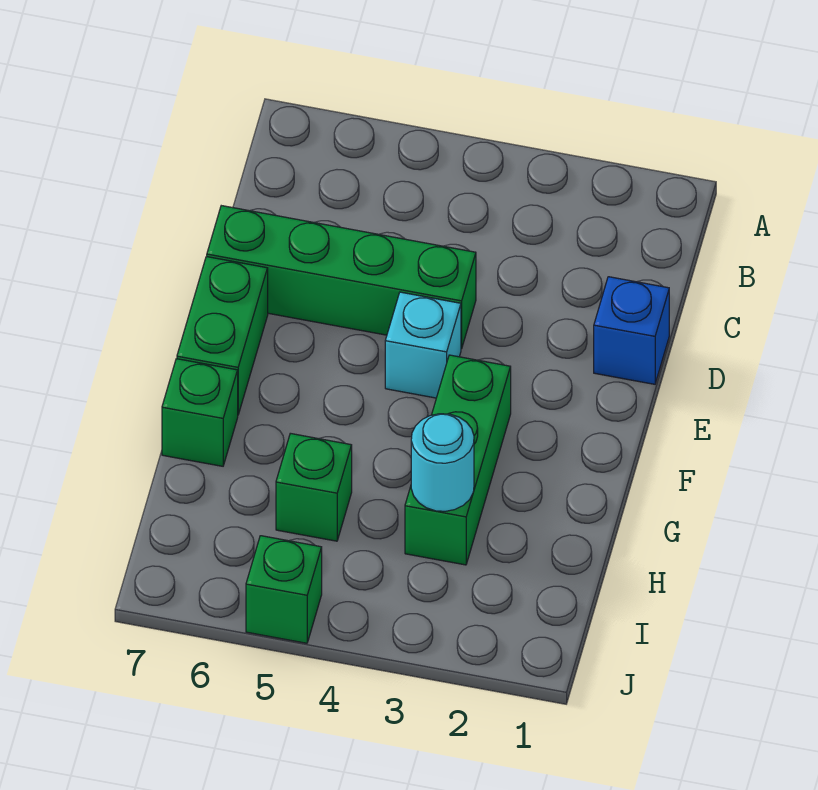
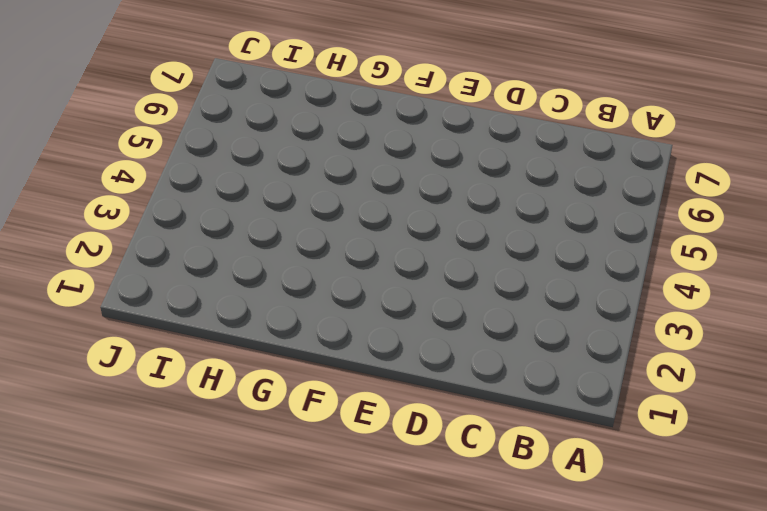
none -> blue 1x1 brick [594,277,669,384]
none -> green 1x4 brick [207,206,476,349]

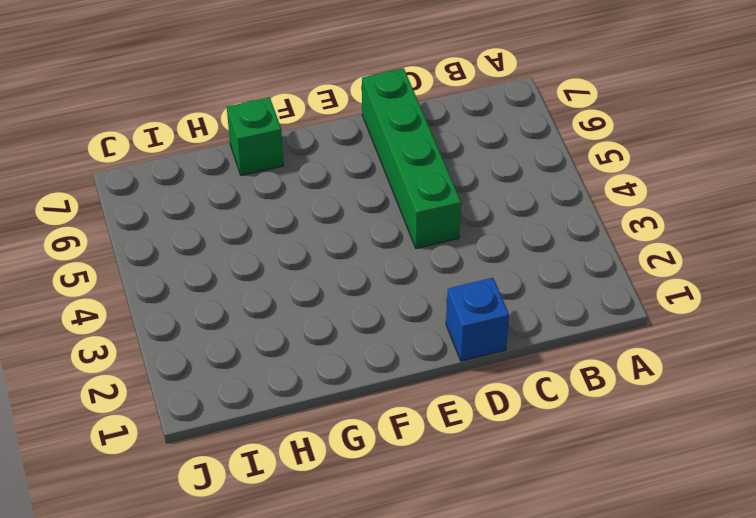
none -> cyan 1x1 brick [385,292,461,398]
none -> green 1x2 brick [177,257,268,414]

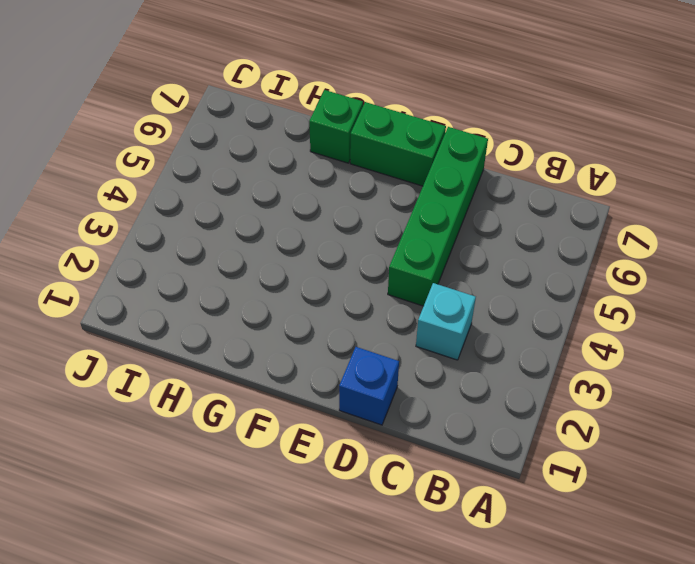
cyan 1x1 brick [416,283,476,360] -> cyan 1x1 brick moved to [385,292,461,398]
none -> green 1x3 brick [405,355,511,565]
none -> green 1x1 brick [276,433,352,541]

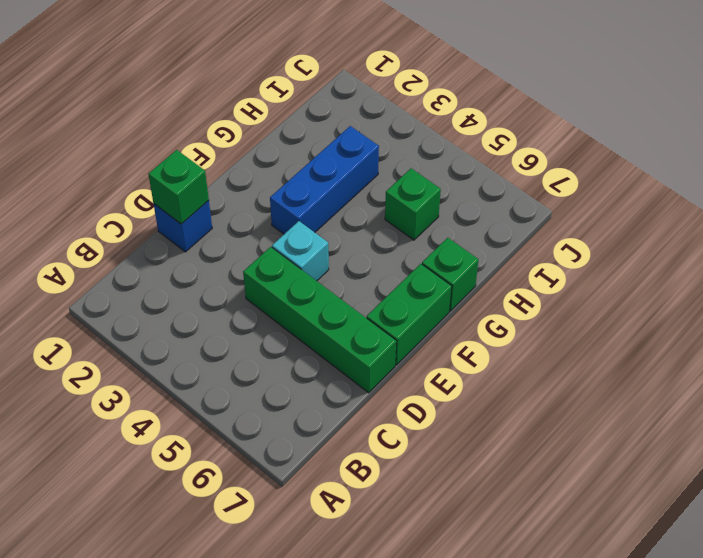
green 1x1 brick [148,150,209,224] -> green 1x1 brick moved to [246,536,322,643]
blue 1x3 brick [270,126,379,234] -> green 1x3 brick [405,355,511,565]
none -> cyan 1x1 round brick [411,414,474,511]

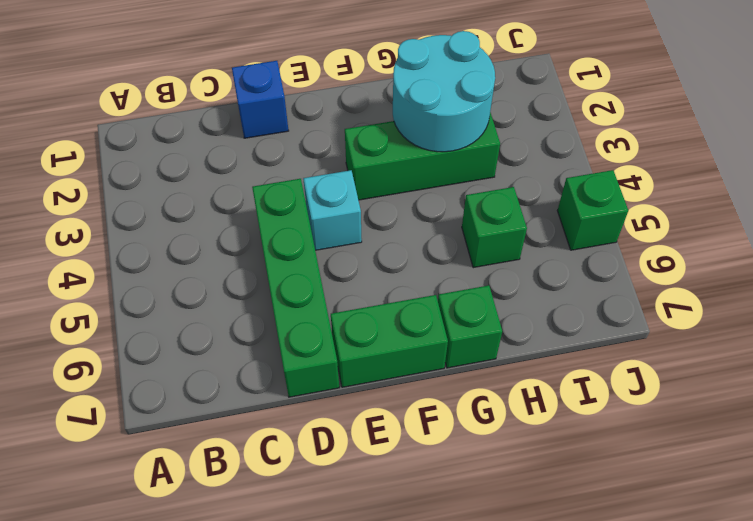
cyan 2x2 round brick [393,31,495,152] -> cyan 1x1 round brick [411,414,474,511]

